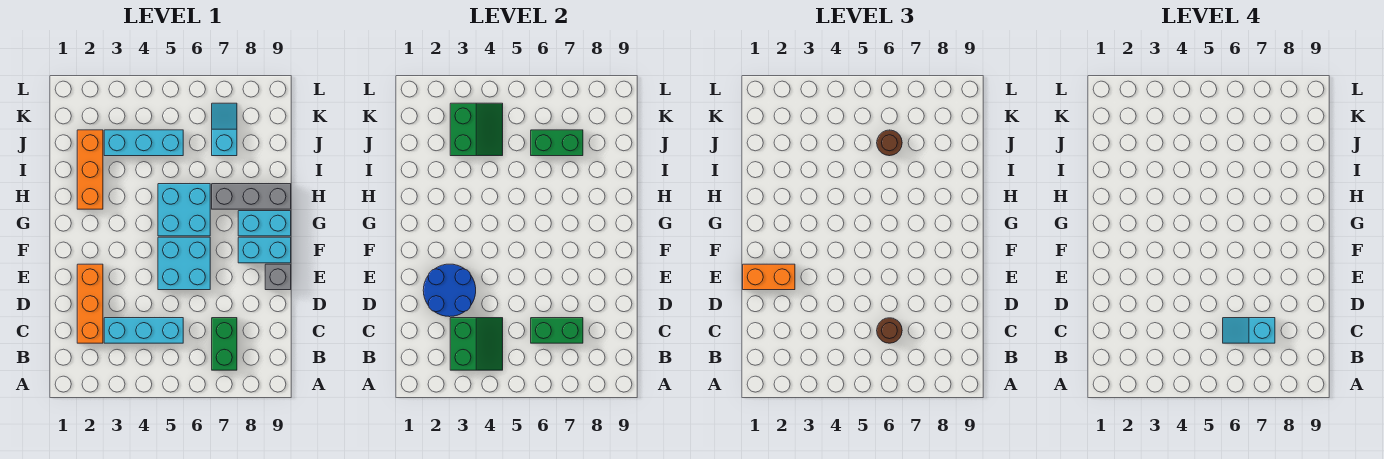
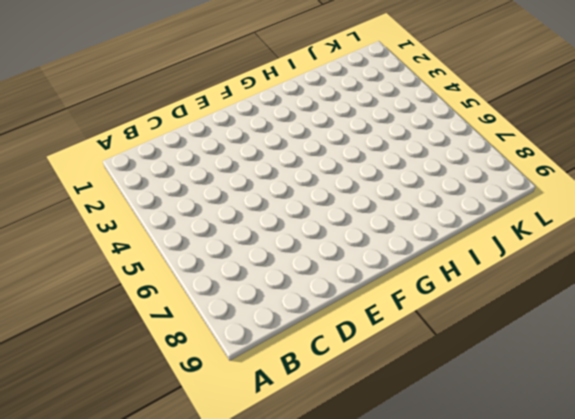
none -> green 1x2 brick [212,318,237,370]
none -> orange 1x3 brick [77,264,103,343]
none -> cyan 1x3 brick [104,318,183,343]

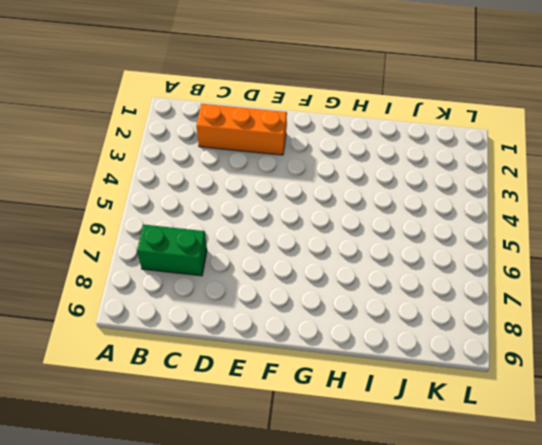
none -> cyan 1x3 brick [104,318,183,343]
none -> cyan 2x2 brick [158,237,210,290]
none -> grey 1x1 brick [265,264,291,290]

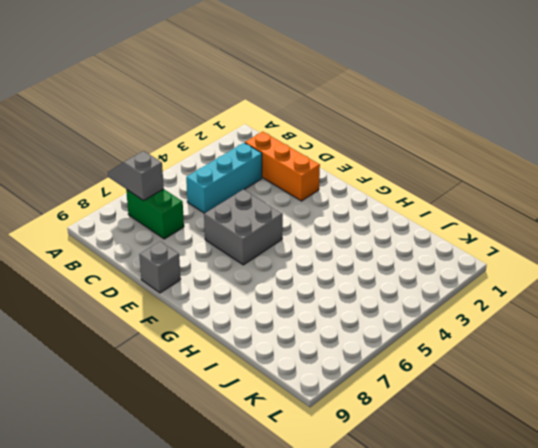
grey 1x2 slope [108,151,164,201] -> none
grey 2x2 brick [204,189,283,265] -> cyan 2x2 brick [158,237,210,290]
none -> cyan 1x2 brick [238,237,291,263]
none -> cyan 2x2 brick [158,184,210,236]
none -> cyan 1x2 brick [238,211,291,236]

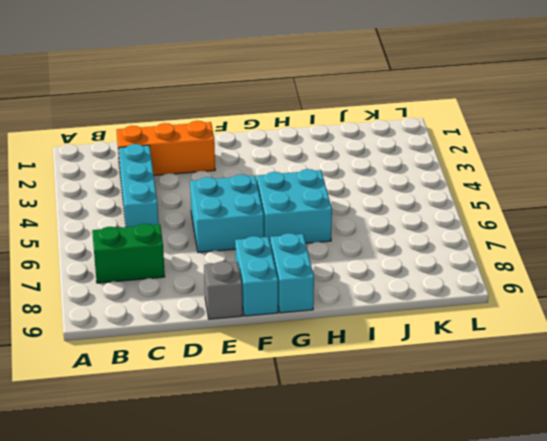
none -> orange 1x3 brick [77,130,103,209]
none -> grey 1x3 brick [212,184,291,209]
none -> cyan 1x3 brick [104,130,183,156]

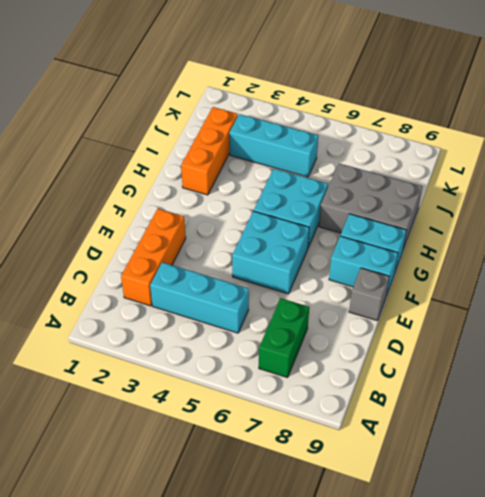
grey 2x3 brick [319,164,422,249] -> grey 1x3 brick [212,184,291,209]
none -> cyan 1x2 slope [212,103,237,156]
none -> green 2x2 slope [450,318,503,370]
none -> green 1x2 brick [531,318,583,343]

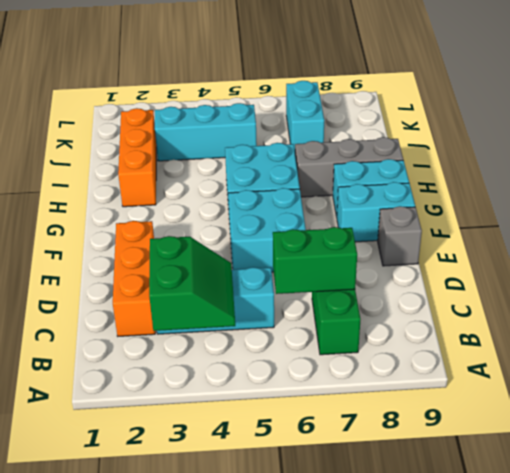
cyan 1x2 brick [286,81,324,151] -> cyan 1x2 slope [212,103,237,156]
none -> blue 2x2 round brick [423,264,476,317]
none -> green 2x2 slope [450,103,503,156]
none -> green 1x2 brick [531,130,583,156]

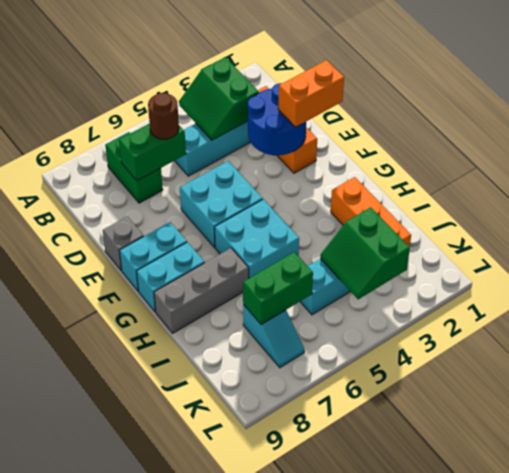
none -> brown 1x1 round brick [877,130,902,156]
none -> cyan 1x2 slope [1223,318,1275,343]

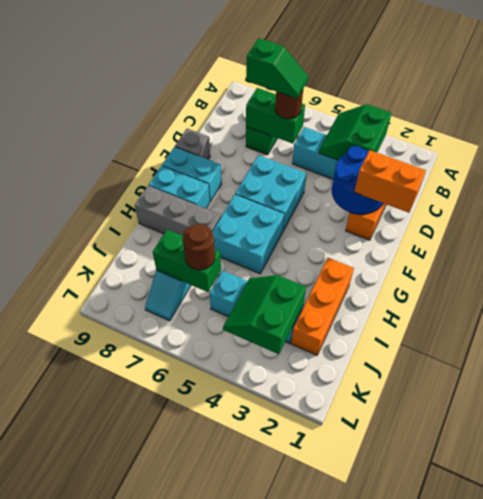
green 1x2 slope [246,38,308,99] -> cyan 1x2 slope [1223,318,1275,343]

